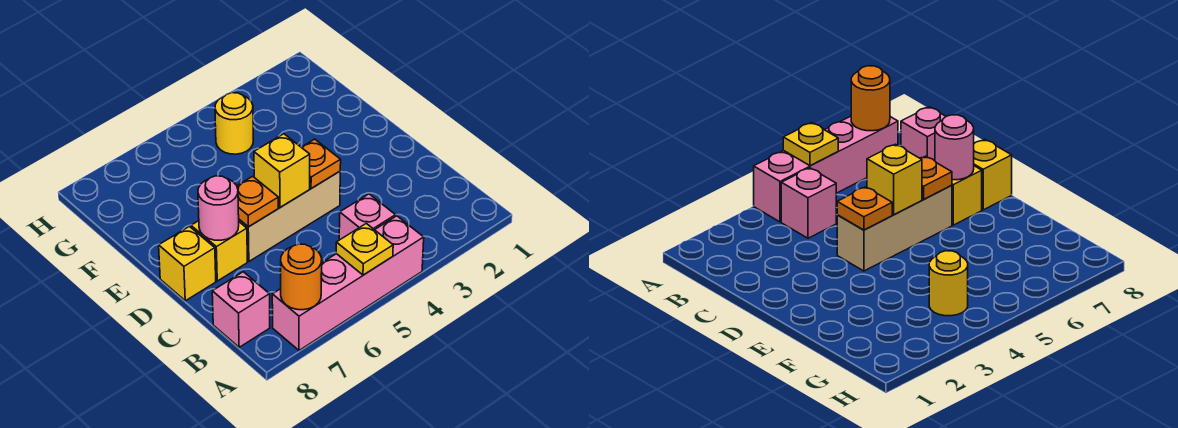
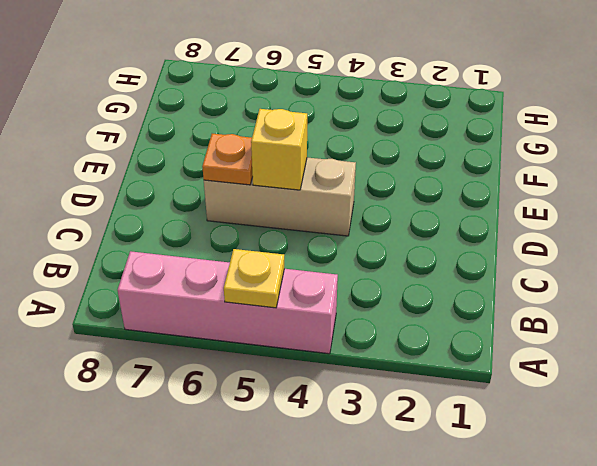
none -> pink 1x1 brick [339,194,396,240]
none -> pink 1x1 brick [212,272,270,347]
none -> yellow 1x1 brick [191,221,247,281]

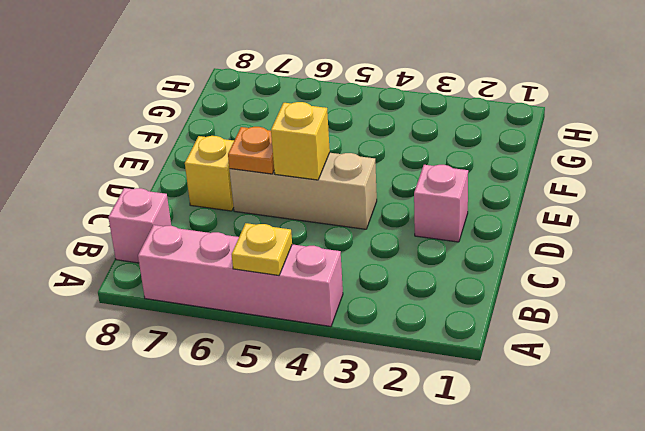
pink 1x1 brick [414,165,468,242] -> pink 1x1 brick moved to [339,194,396,240]
none -> yellow 1x1 brick [159,226,216,301]
none -> yellow 1x1 round brick [215,93,253,154]
none -> orange 1x1 round brick [281,244,322,310]

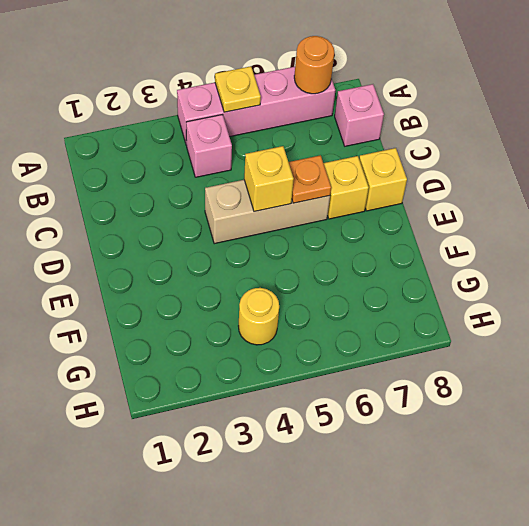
none -> orange 1x1 plate [301,139,341,189]
none -> pink 1x1 round brick [198,176,239,240]

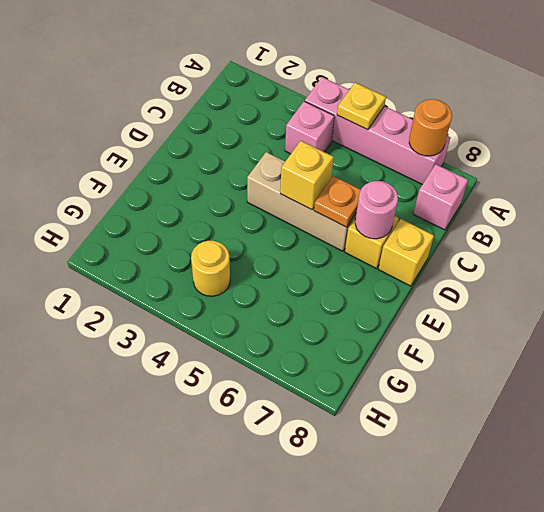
none -> orange 1x1 plate [301,139,341,189]

